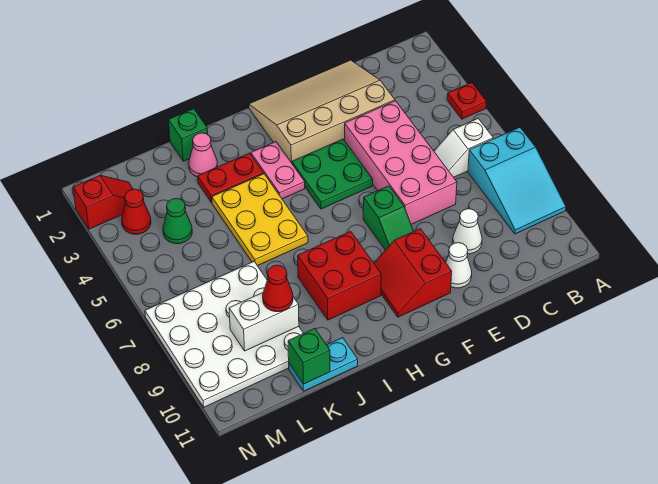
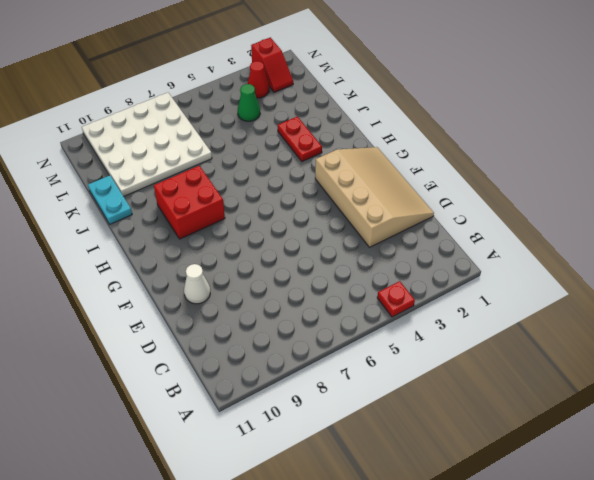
none -> cyan 2x3 slope [468,127,566,234]
none -> white 1x2 slope [434,119,493,177]
none -> pink 2x4 brick [345,101,457,224]

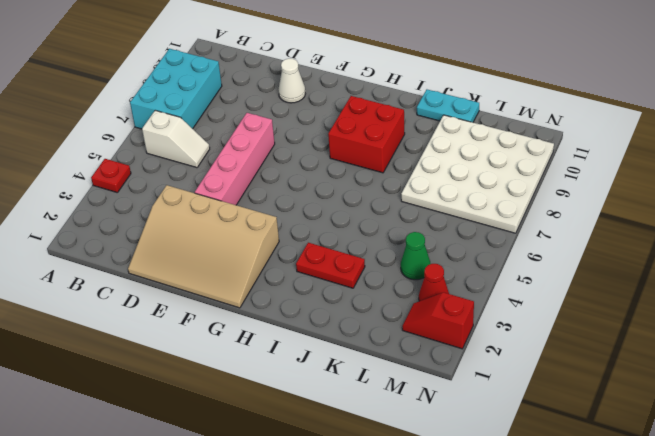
cyan 2x3 brick [130,49,222,129] -> cyan 2x3 slope [468,127,566,234]
pink 1x4 brick [195,113,275,205] -> pink 2x4 brick [345,101,457,224]
none -> white 1x1 cone [453,209,482,254]
none -> green 2x2 plate [292,139,373,209]
none -> green 1x2 slope [363,186,414,250]

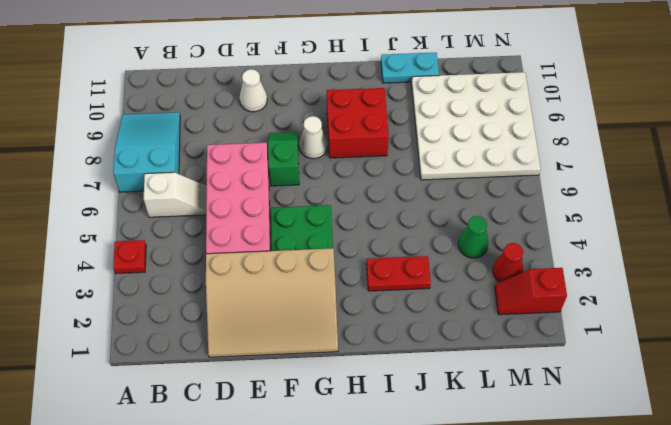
white 1x1 cone [299,116,327,159] -> white 1x1 cone moved to [453,209,482,254]
none -> red 2x2 slope [374,229,452,317]
none -> pink 1x2 plate [251,142,305,199]
none -> yellow 2x3 plate [212,174,308,266]

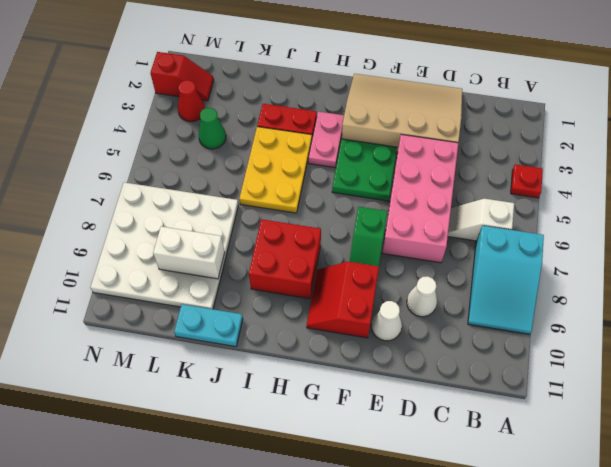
none -> green 1x1 brick [168,109,208,161]
none -> pink 1x1 cone [189,133,217,177]
none -> green 1x1 brick [288,328,330,384]

